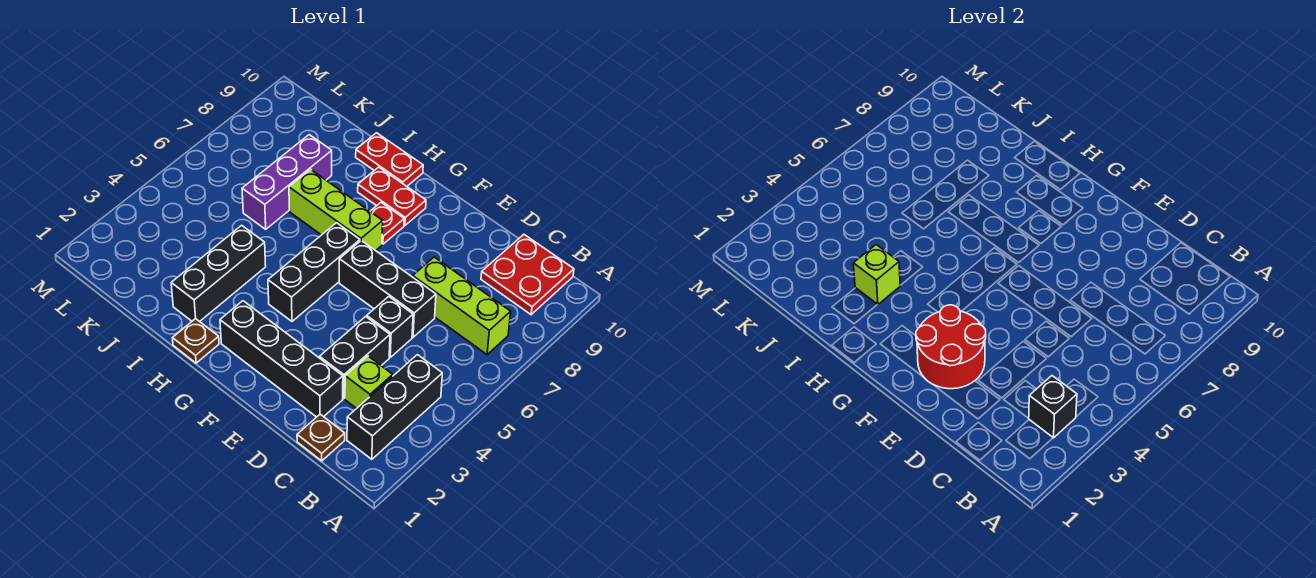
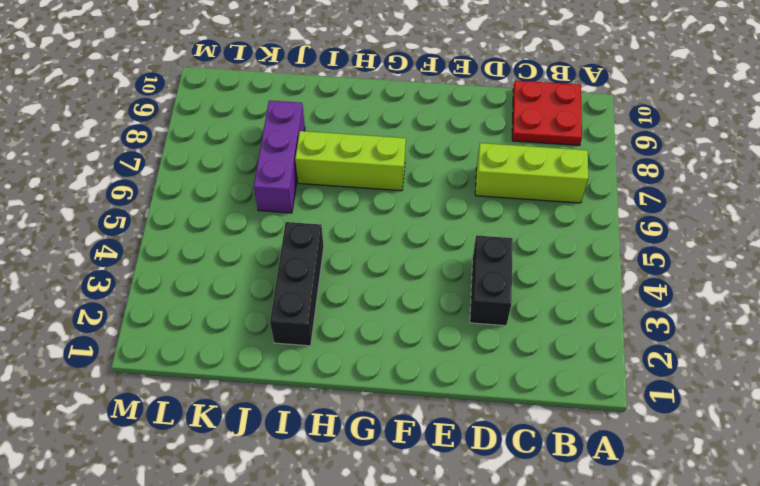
none -> black 1x3 brick [347,355,442,459]
none -> brown 1x1 plate [297,414,345,461]
none -> lime 1x1 brick [345,356,393,409]

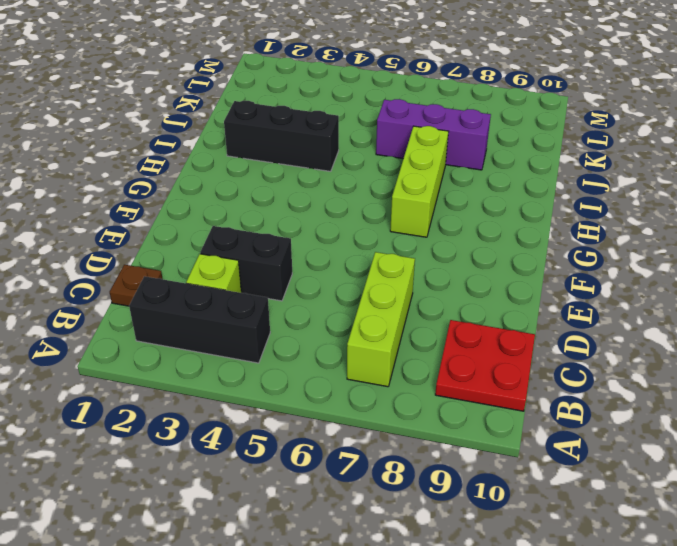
none -> black 1x4 brick [220,301,343,417]
none -> black 1x1 brick [367,297,413,357]
none -> black 1x3 brick [339,241,436,337]

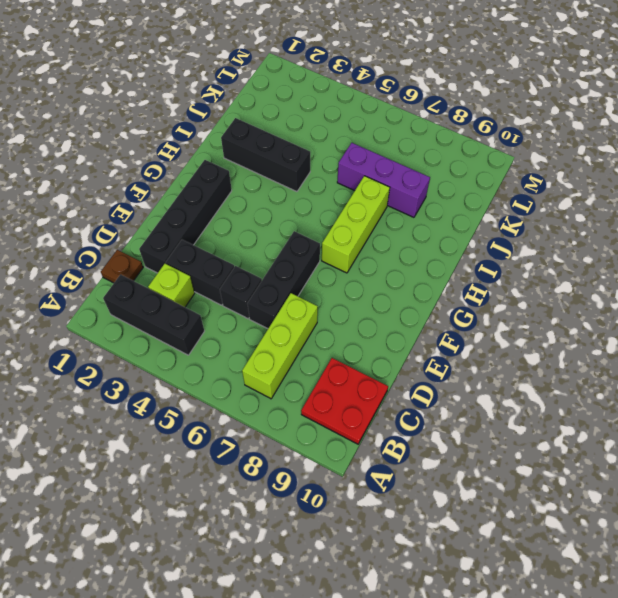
none -> black 1x3 brick [268,223,360,321]
none -> red 1x1 plate [370,202,404,244]
none -> red 1x2 plate [358,167,426,225]

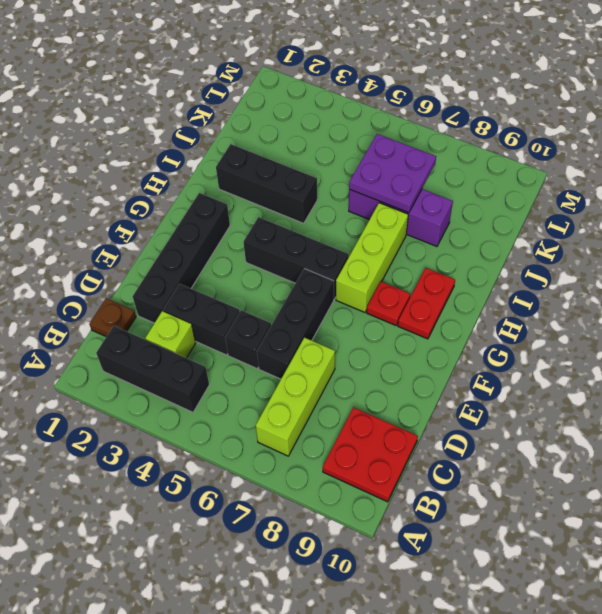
purple 2x2 plate [349,134,436,213] -> none
none -> brown 1x1 plate [173,319,219,363]
none -> red 1x2 plate [356,133,423,186]
none -> black 1x1 brick [1029,376,1077,438]

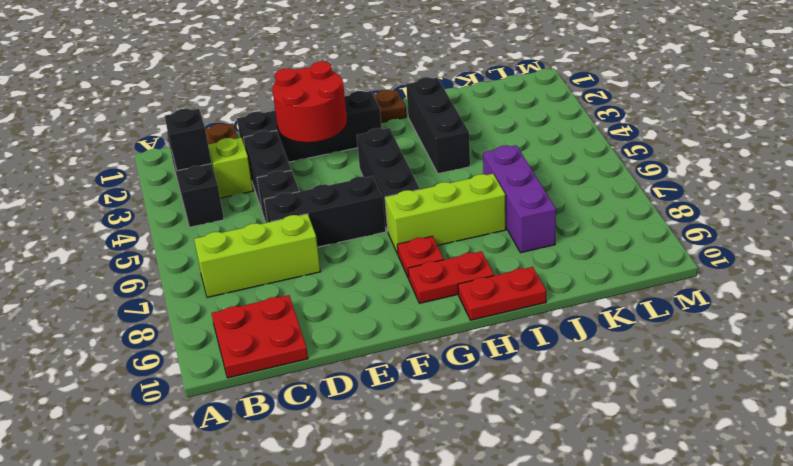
none -> lime 1x1 brick [853,245,900,305]

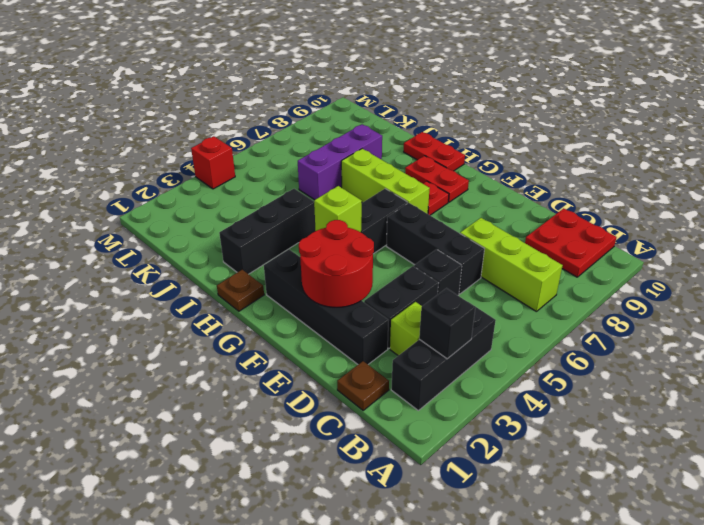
lime 1x1 brick [314,186,362,232] -> lime 1x1 brick moved to [853,245,900,305]
red 1x1 brick [191,136,235,189] -> none

